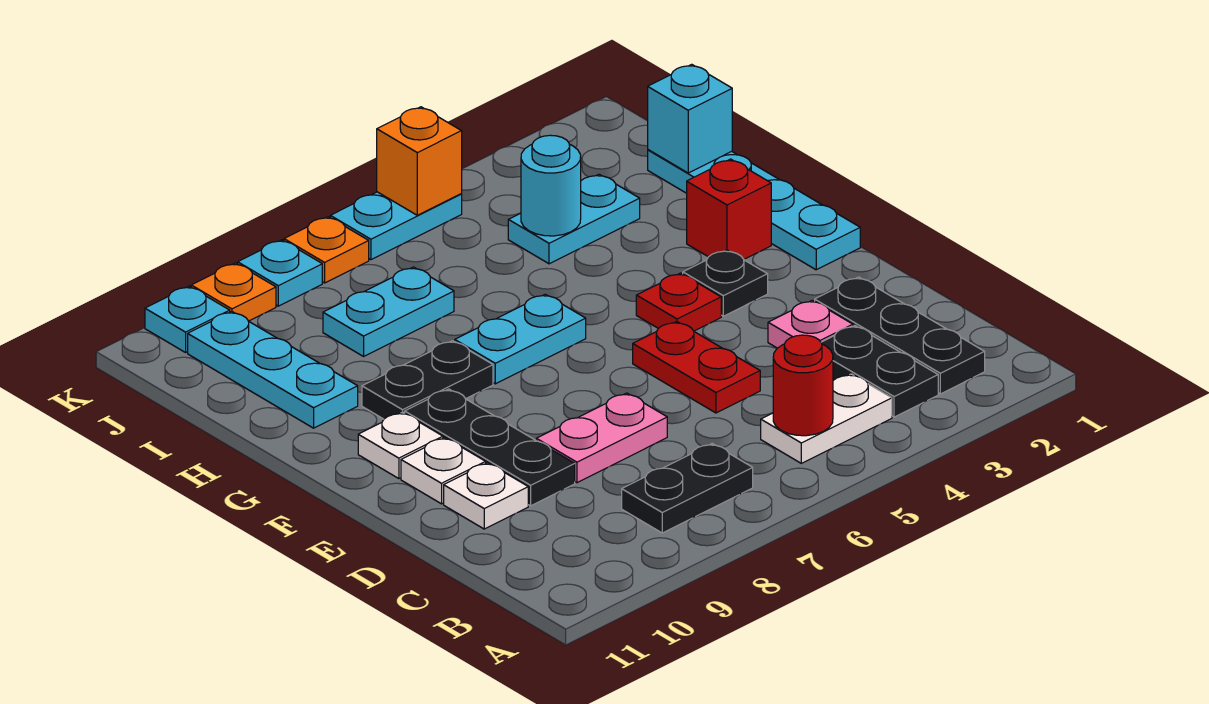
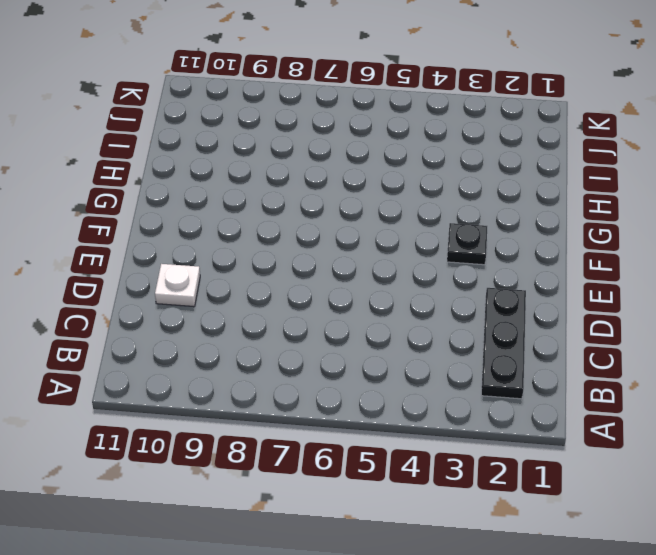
none -> black 1x2 plate [821,326,938,417]
none -> white 1x2 plate [761,374,892,463]
none -> black 1x2 plate [622,444,753,533]

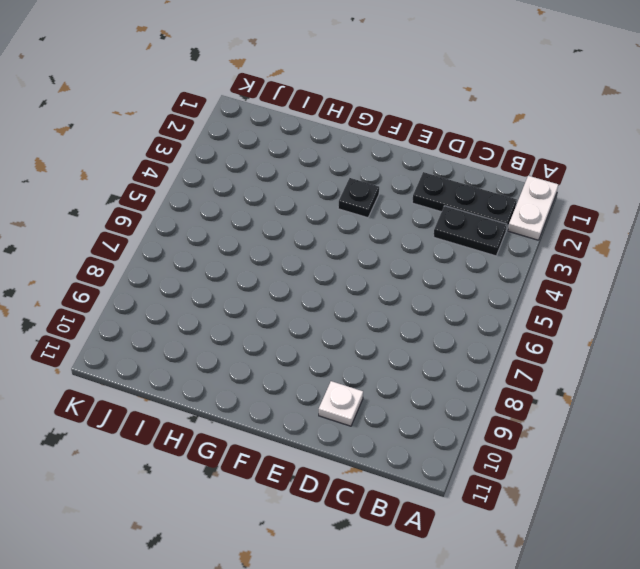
white 1x2 plate [508,176,558,240] -> white 1x2 plate moved to [761,374,892,463]
none -> black 1x2 plate [622,444,753,533]
none -> pink 1x1 plate [768,300,853,348]
none -> red 1x2 plate [633,322,760,413]

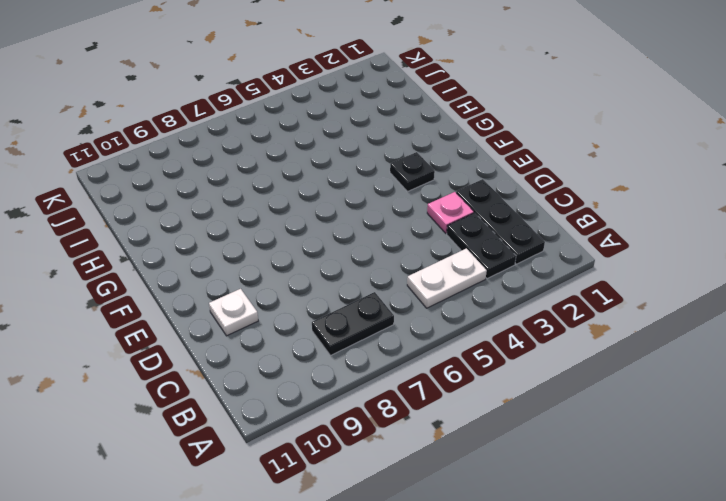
none -> red 1x2 plate [633,322,760,413]
none -> pink 1x2 plate [536,393,667,483]
none -> black 1x3 plate [405,389,575,506]

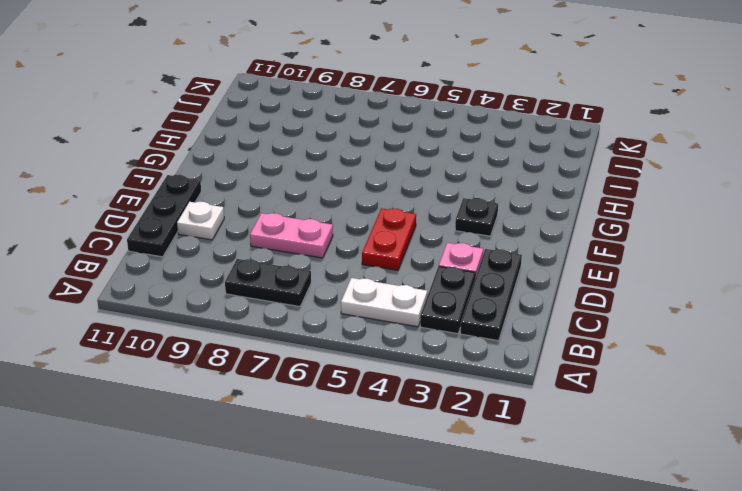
black 1x3 plate [127,175,201,257] -> black 1x3 plate moved to [405,389,575,506]
none -> white 1x1 plate [401,438,486,504]
none -> cyan 1x4 plate [648,150,860,270]
none -> red 1x1 plate [636,273,721,331]

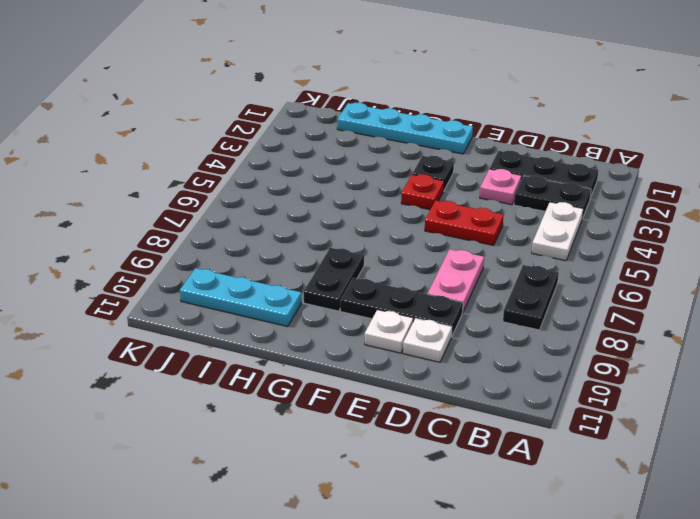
none -> white 1x1 plate [358,412,443,479]
none -> red 1x1 brick [687,159,771,259]
none -> cyan 1x2 plate [455,294,586,384]

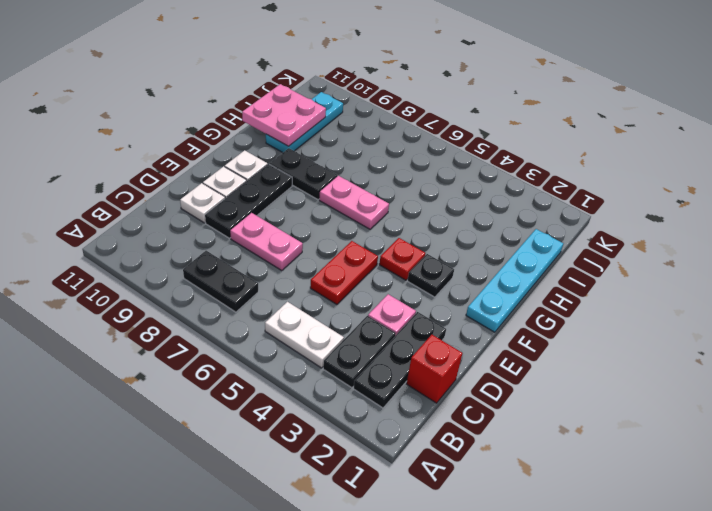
red 1x1 brick [407,335,462,403] -> red 1x1 brick moved to [687,159,771,259]
pink 1x2 plate [319,176,389,229] -> cyan 1x2 plate [455,294,586,384]
pink 2x2 plate [242,84,326,146] -> none
none -> cyan 1x2 plate [508,174,640,264]
none -> cyan 1x2 plate [323,267,454,356]
none -> cyan 1x2 plate [330,192,462,260]

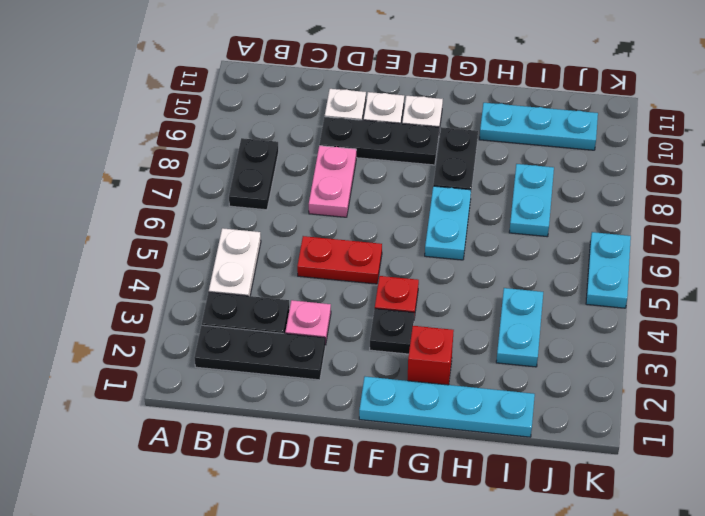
none -> orange 1x1 plate [284,217,369,283]
none -> cyan 1x1 plate [238,240,322,306]
none -> orange 1x1 plate [191,263,276,321]

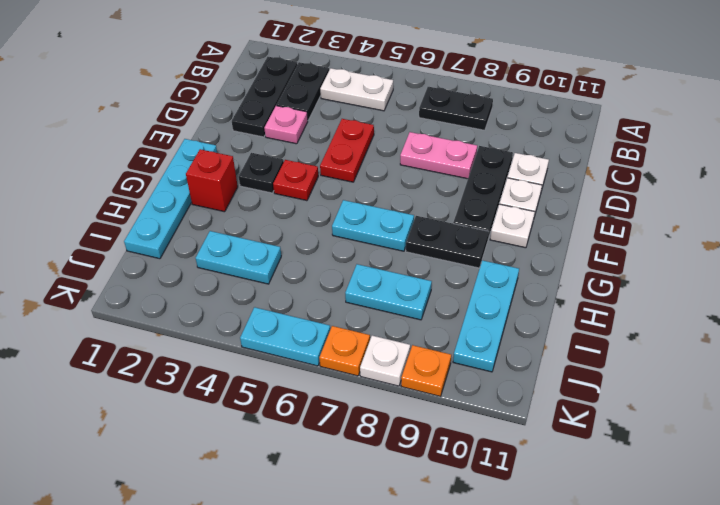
white 1x1 plate [360,336,410,386] -> cyan 1x1 plate [238,240,322,306]
none -> cyan 1x1 plate [145,286,230,352]
none -> red 1x1 round brick [773,335,833,436]
none -> cyan 1x1 brick [648,64,732,173]

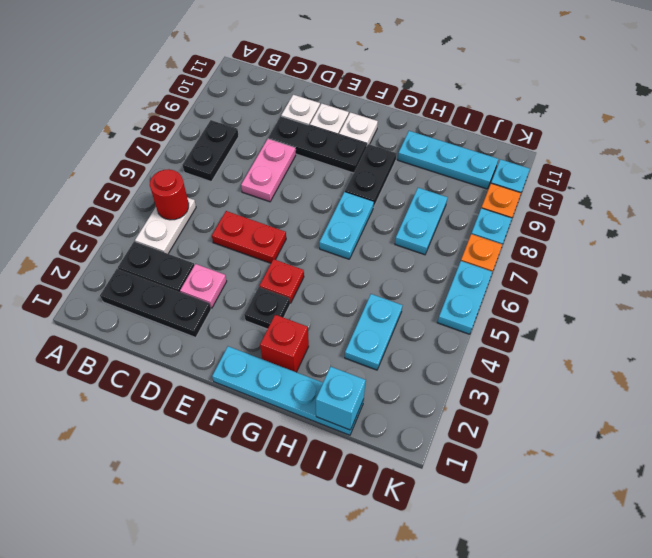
none -> cyan 1x1 round brick [521,135,581,236]
none -> orange 1x1 brick [377,107,462,215]

